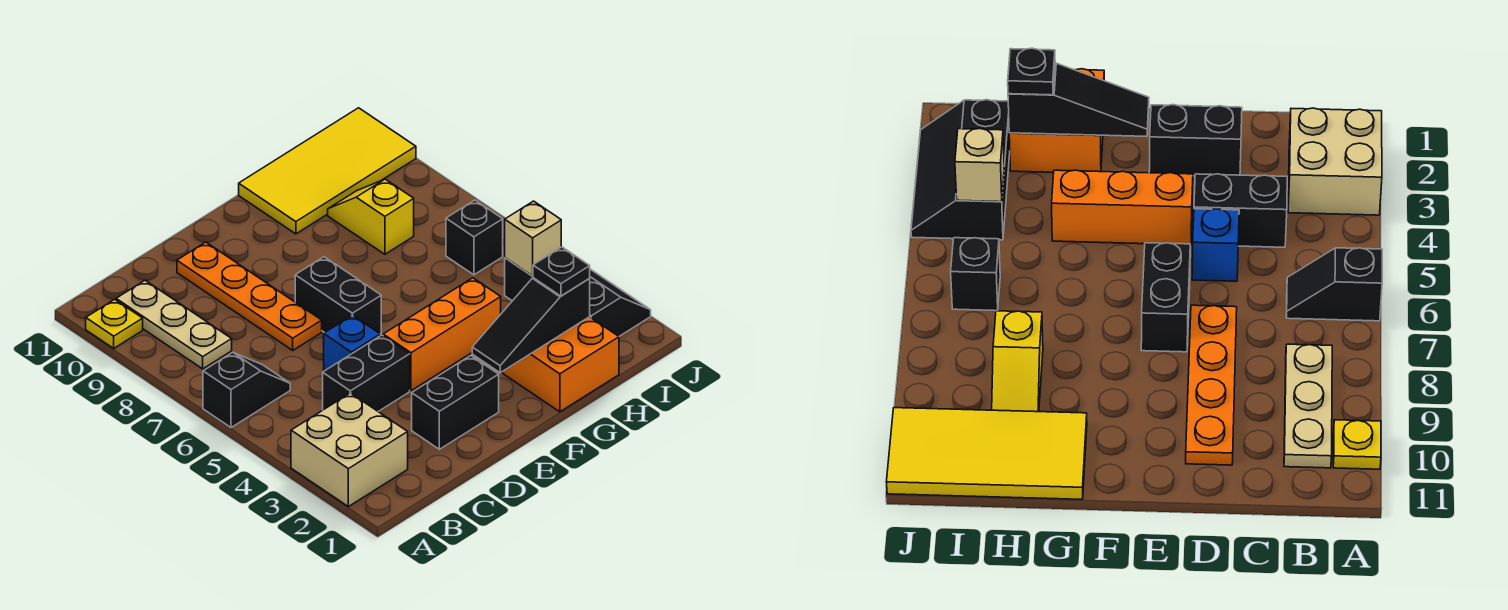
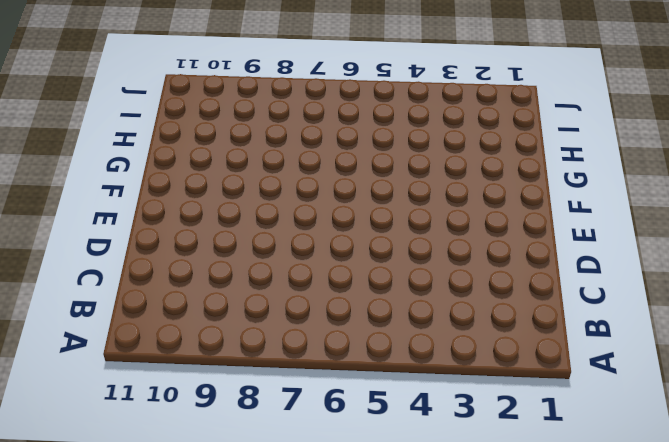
none -> tan 2x2 brick [291,393,408,507]
none -> black 1x2 slope [203,352,290,428]
none -> yellow 1x1 plate [86,299,143,348]

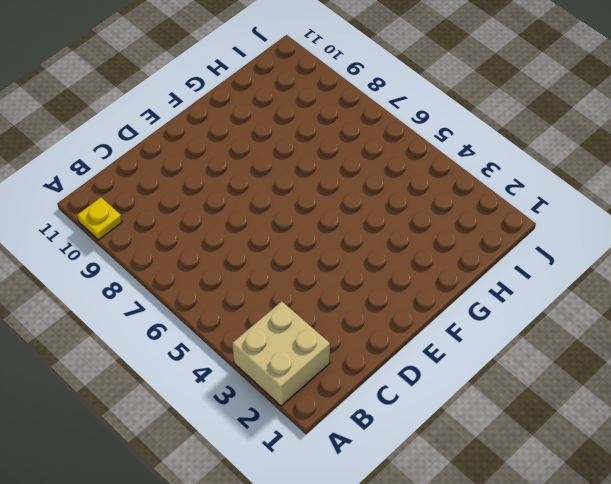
none -> black 1x2 slope [203,352,290,428]
none -> tan 1x3 plate [116,280,232,369]
none -> black 1x2 brick [323,335,410,411]

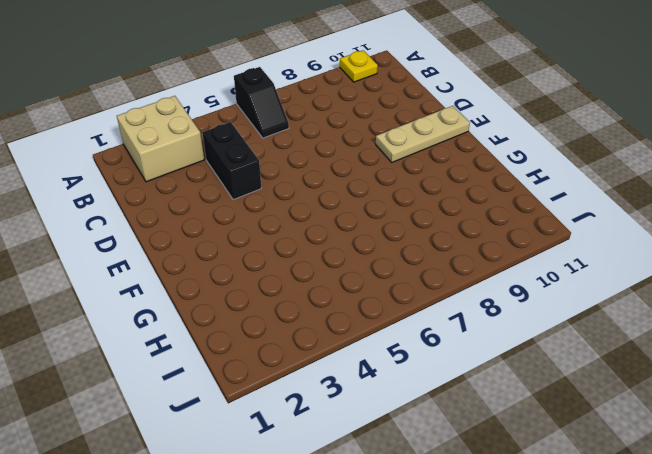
tan 1x3 plate [376,106,470,162] -> tan 1x3 plate moved to [116,280,232,369]
none -> black 1x2 brick [412,356,499,449]
none -> blue 1x1 brick [324,315,380,371]
none -> orange 1x4 plate [177,242,322,350]

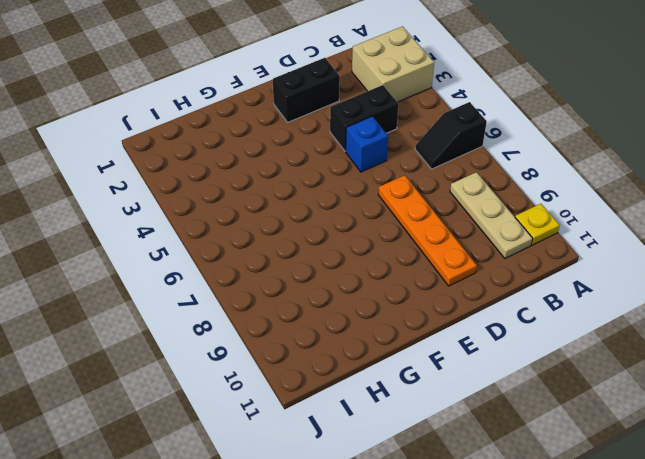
none -> orange 1x3 brick [383,278,501,391]
none -> black 1x2 brick [295,257,381,334]
none -> orange 2x2 brick [503,317,619,412]

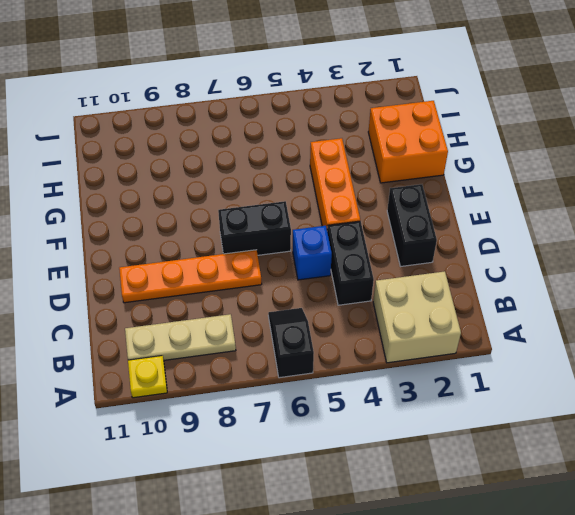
none -> yellow 2x4 tile [239,108,416,234]
none -> yellow 1x2 slope [328,179,414,254]
none -> black 2x3 slope [505,258,651,336]

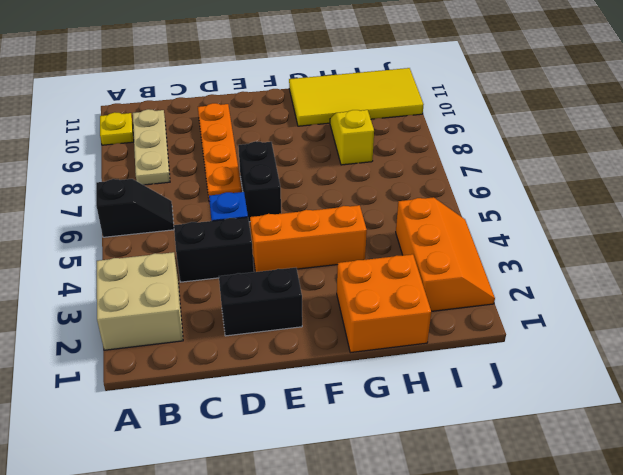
orange 2x3 slope [396,197,495,311] -> black 2x3 slope [505,258,651,336]
none -> black 1x1 brick [446,200,503,275]
none -> black 1x3 slope [472,278,590,373]
none -> tan 1x1 brick [505,201,561,276]

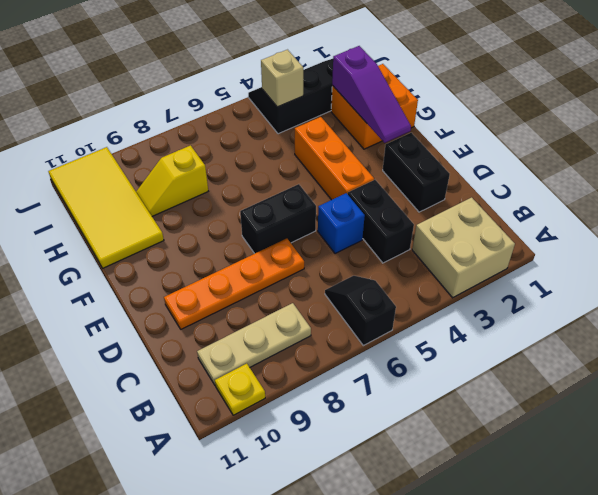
purple 1x3 slope [332,46,411,143] -> black 1x3 slope [472,278,590,373]
none -> black 1x1 brick [446,200,503,275]
none -> black 1x1 plate [533,247,590,296]

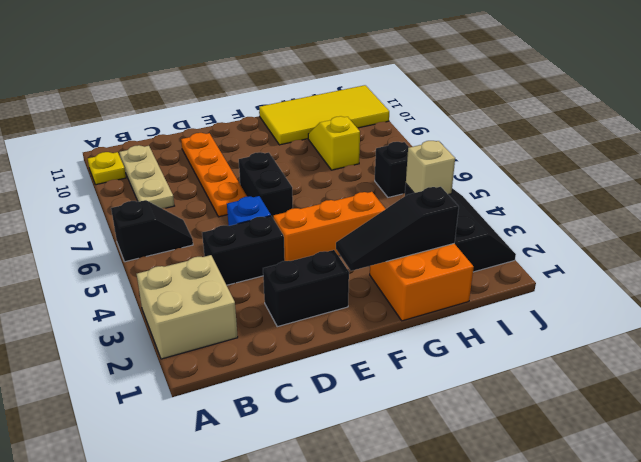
none -> black 1x1 plate [533,247,590,296]

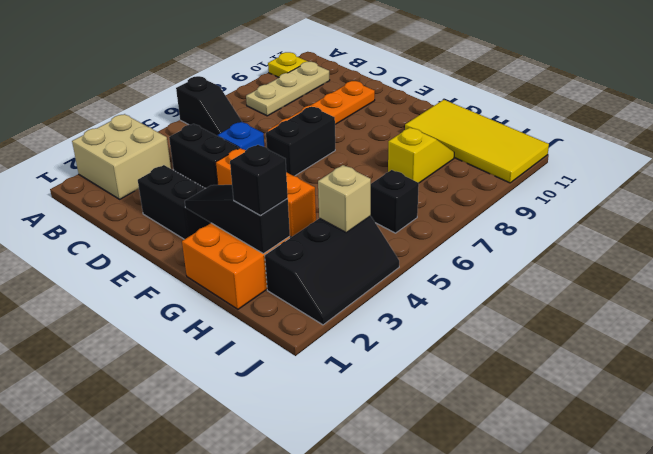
black 1x1 brick [230,145,288,215] -> black 1x1 plate [533,247,590,296]

